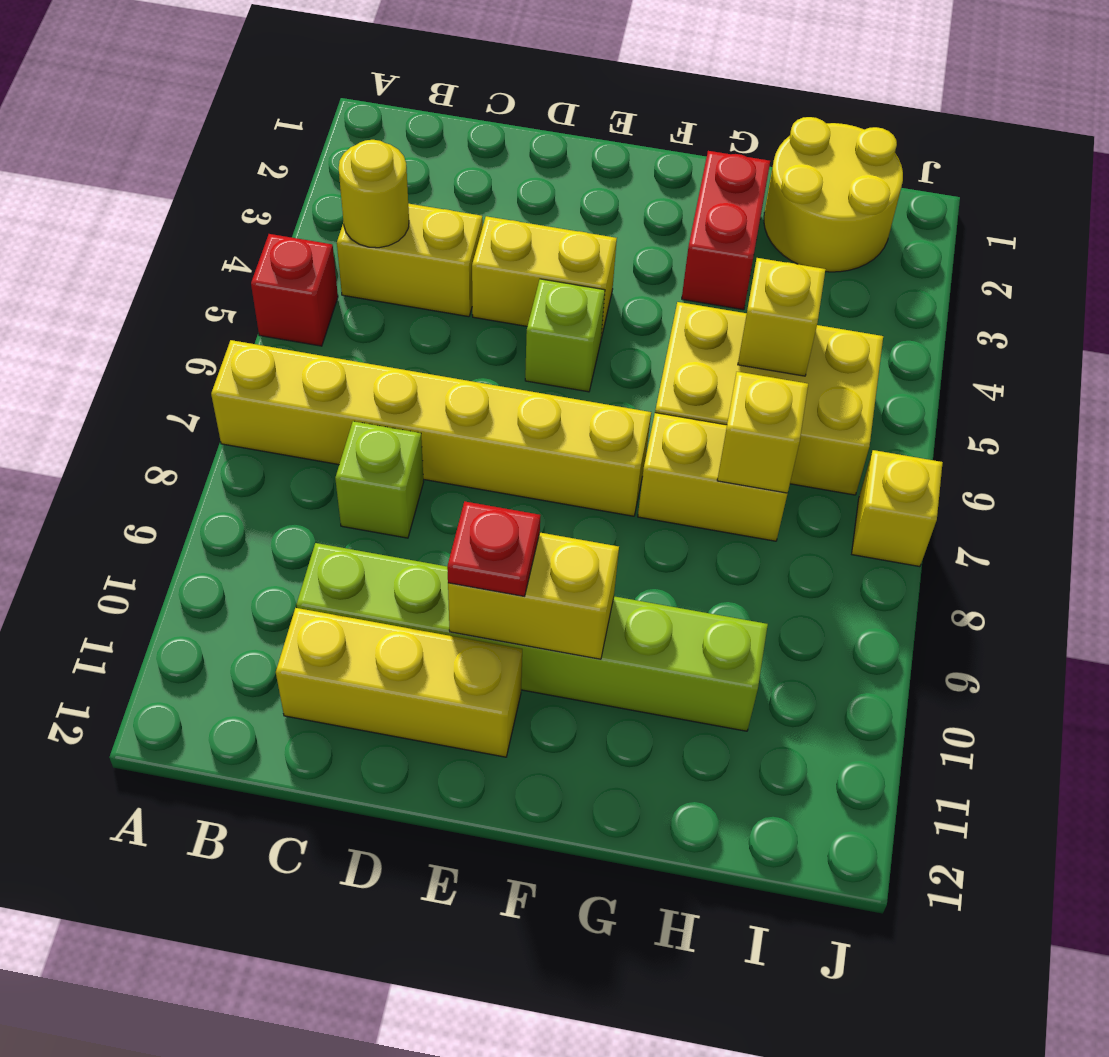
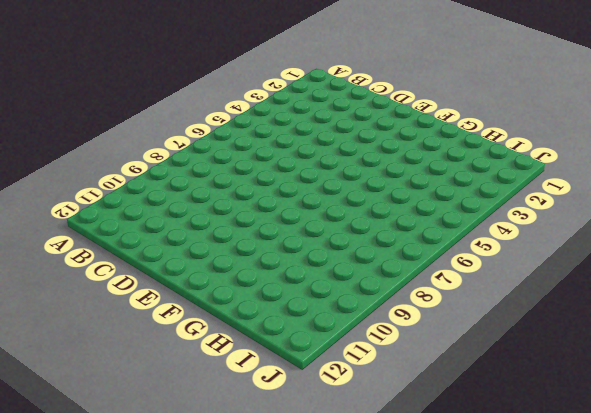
none -> red 1x1 brick [251,234,338,346]
none -> yellow 1x6 brick [211,340,651,516]
none -> yellow 1x2 brick [337,204,483,317]

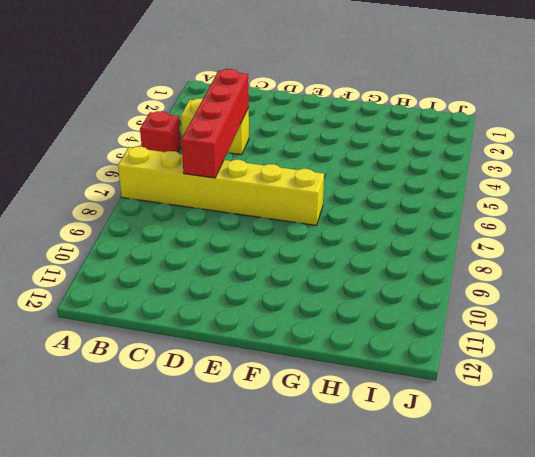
red 1x4 brick [181,69,249,178] -> none
none -> lime 1x1 brick [335,421,424,538]
none -> lime 1x6 brick [296,543,768,731]
none -> yellow 1x3 brick [276,608,522,757]

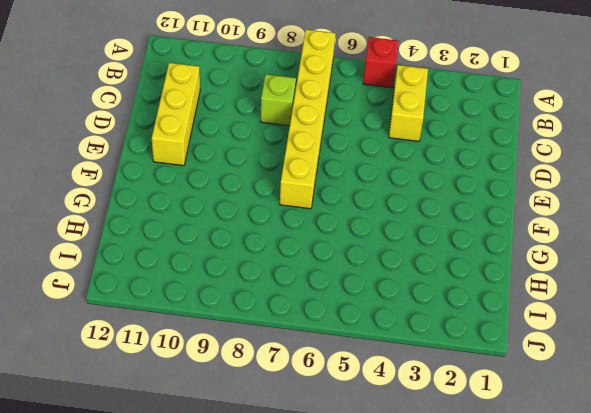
none -> lime 1x6 brick [296,543,768,731]
none -> yellow 1x2 brick [472,216,617,338]
none -> lime 1x1 brick [525,279,605,392]

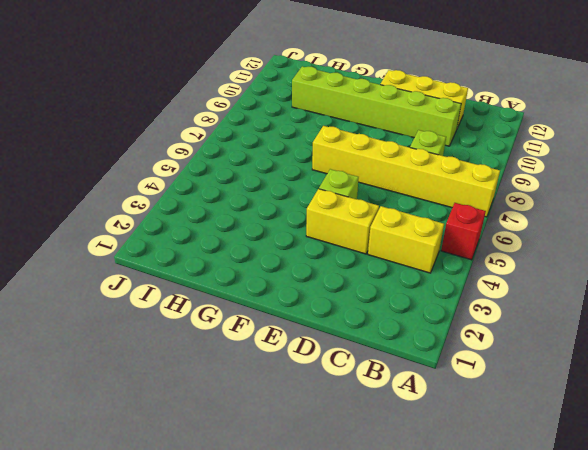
none -> red 1x2 brick [682,151,770,310]
none -> yellow 2x3 brick [655,302,883,495]
none -> yellow 1x2 brick [638,413,788,541]

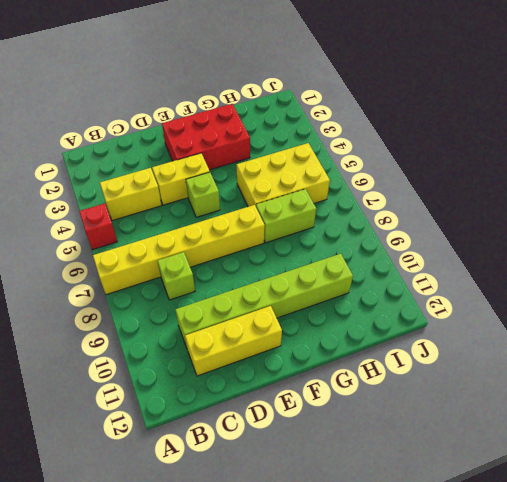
red 2x3 brick [162,104,250,170] -> red 1x2 brick [682,151,770,310]
lime 1x2 brick [256,189,316,243] -> yellow 1x2 brick [638,413,788,541]
none -> yellow 2x2 round brick [764,117,903,272]
none -> yellow 1x1 brick [852,450,943,567]
none -> yellow 1x1 round brick [339,140,409,248]

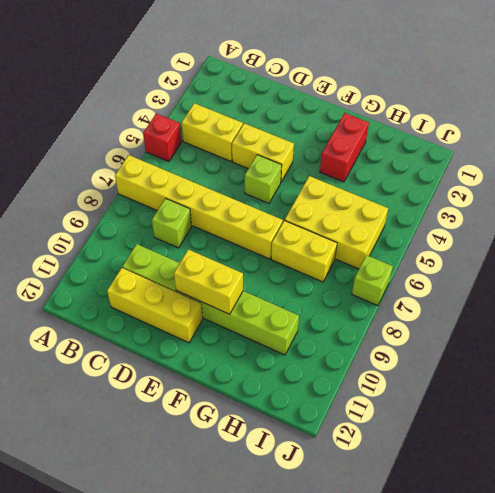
lime 1x1 brick [352,255,393,306] -> yellow 1x1 brick [852,450,943,567]
none -> yellow 2x2 round brick [764,117,903,272]
none -> yellow 1x1 round brick [339,140,409,248]
none -> yellow 1x1 brick [738,258,826,376]

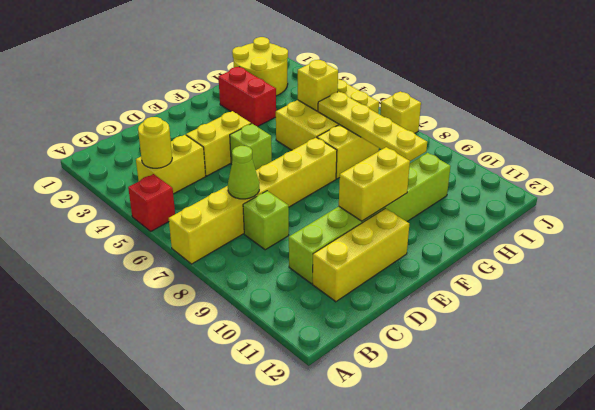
lime 1x1 cone [228,146,259,199] -> none
yellow 1x4 plate [318,92,427,161] -> yellow 1x1 brick [717,372,808,493]
none -> red 1x1 plate [447,501,540,596]

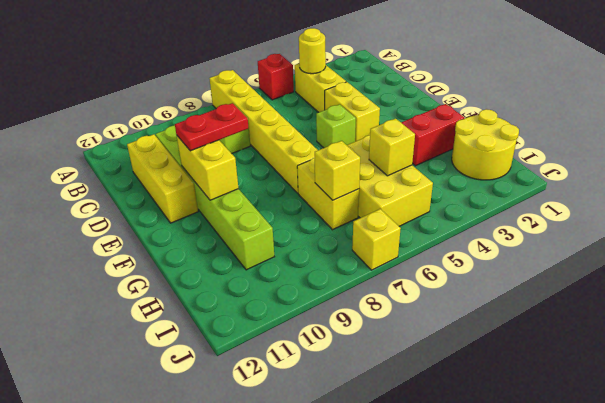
red 1x2 plate [175,103,248,151] -> red 1x1 plate [447,501,540,596]

